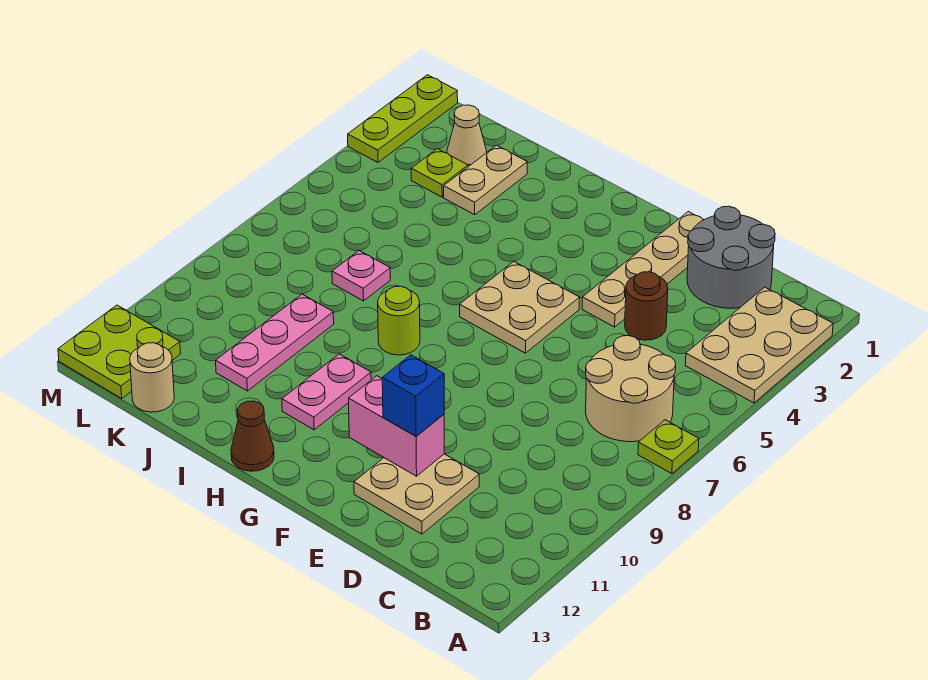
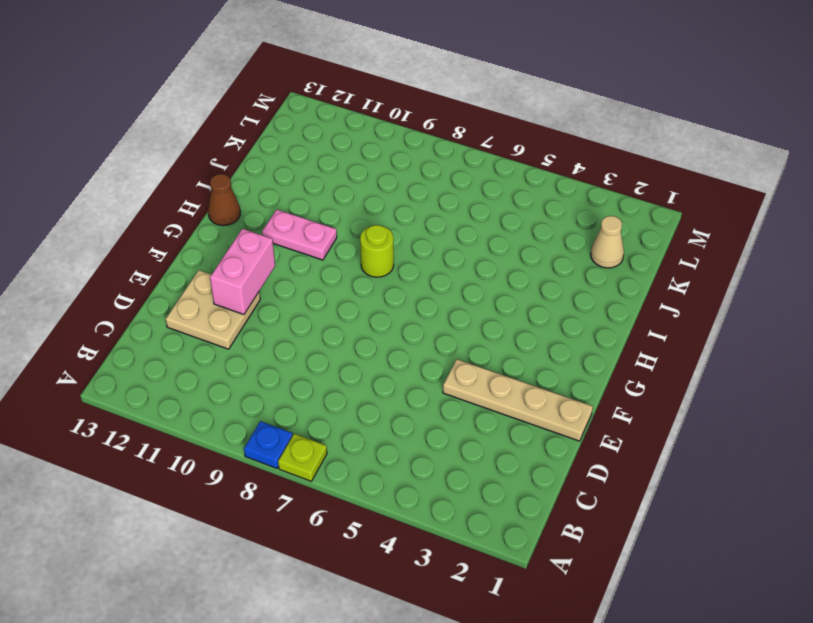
blue 1x1 plate [244,421,293,468] -> none
none -> tan 2x3 plate [685,287,833,403]
none -> tan 2x2 round brick [586,336,676,442]
none -> grey 2x2 round brick [687,206,775,308]

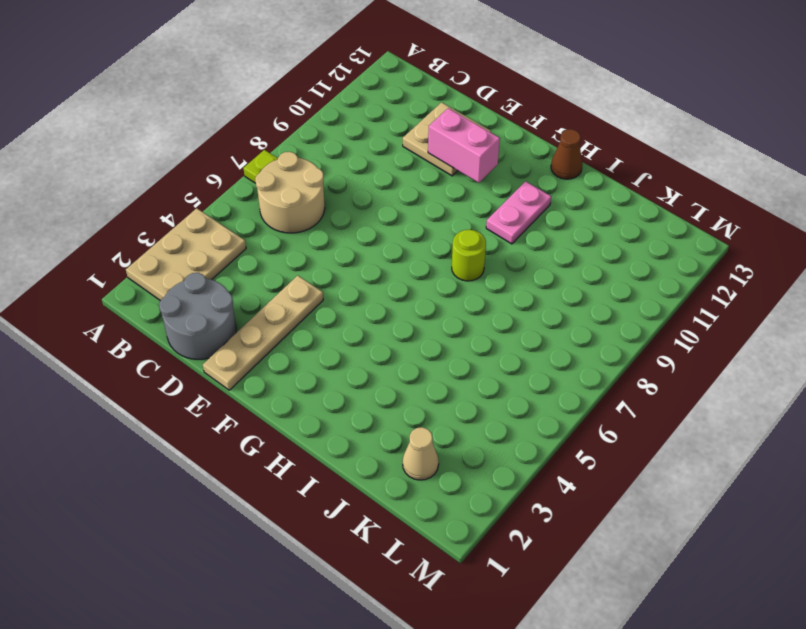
none -> brown 1x1 round brick [625,272,668,340]
none -> tan 2x2 plate [460,262,580,353]
none -> tan 1x2 plate [444,145,527,215]

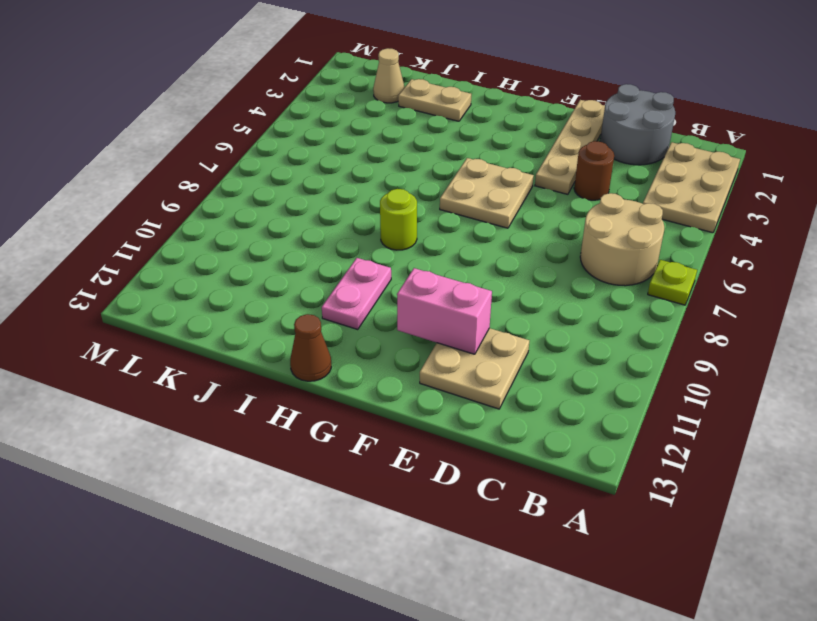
tan 1x2 plate [398,79,471,121] -> tan 1x2 plate turned to [444,145,527,215]
none -> pink 1x1 plate [332,250,390,301]
none -> pink 1x3 plate [216,294,334,391]
none -> lime 1x1 plate [411,149,468,197]

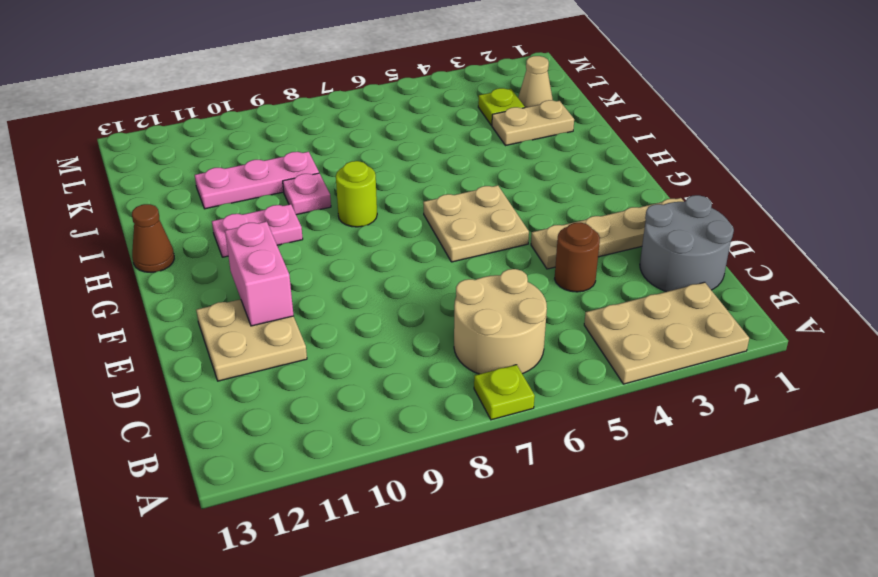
pink 1x1 plate [283,173,331,215] -> pink 1x1 plate moved to [332,250,390,301]
none -> tan 1x1 round brick [130,343,174,412]
none -> lime 2x2 plate [58,305,181,398]
none -> lime 1x3 plate [348,75,458,162]

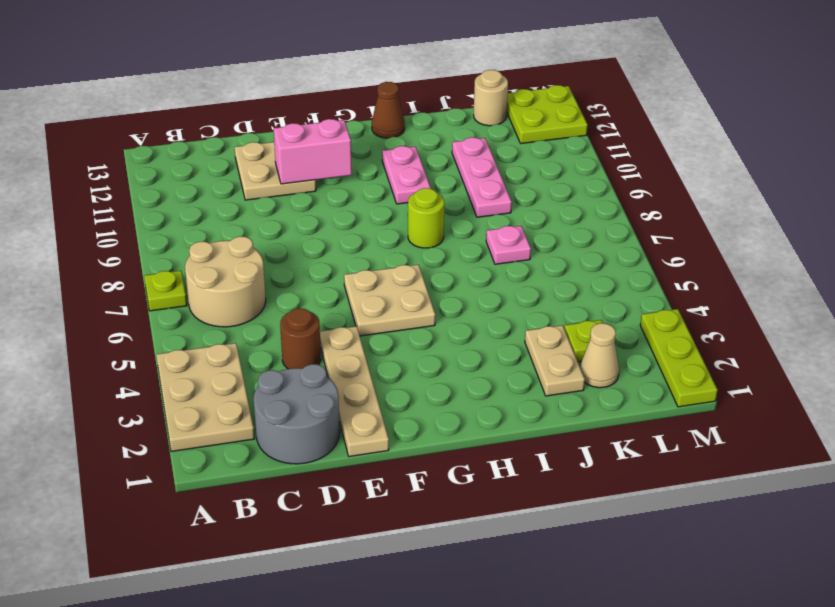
none -> blue 1x1 brick [382,355,444,436]

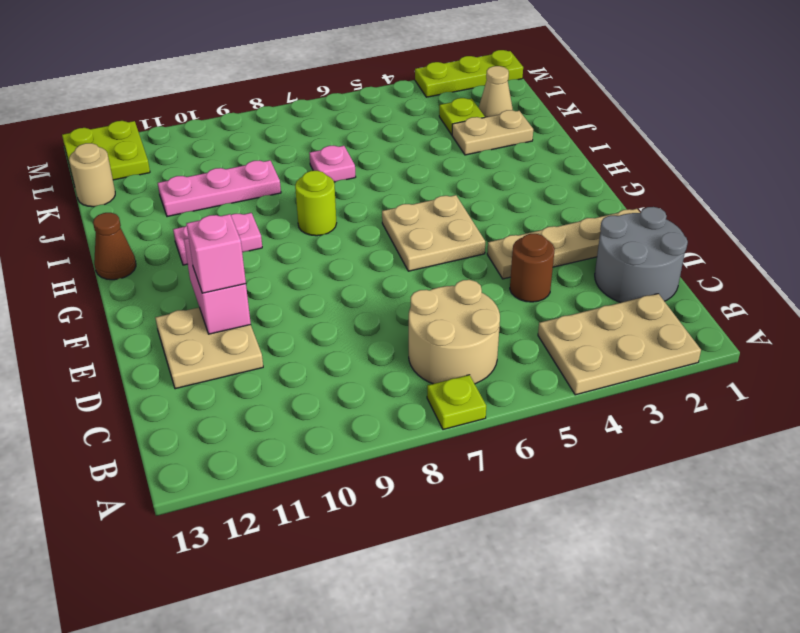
pink 1x1 brick [186,214,246,293] -> blue 1x1 brick [382,355,444,436]

